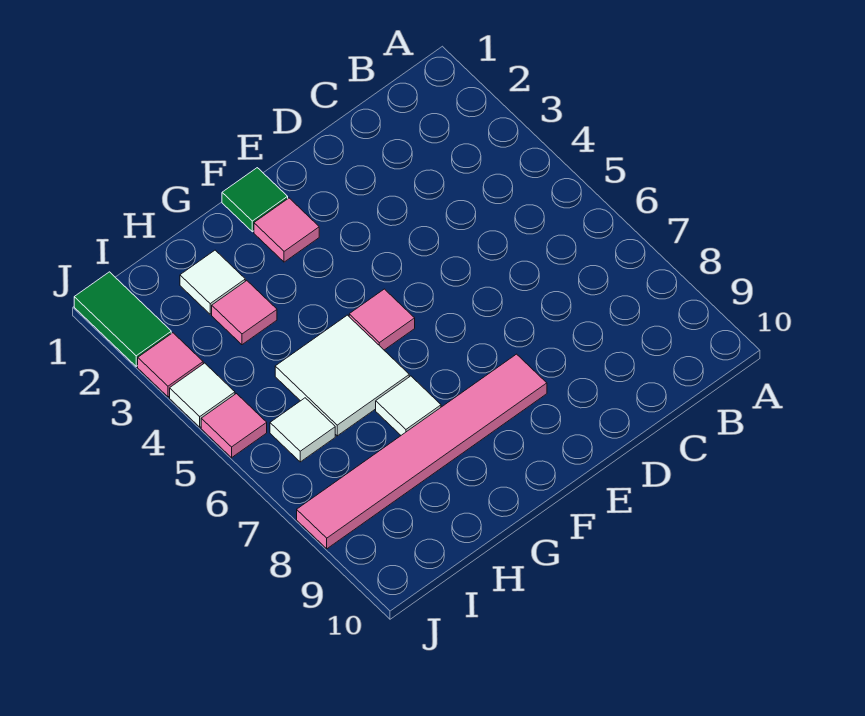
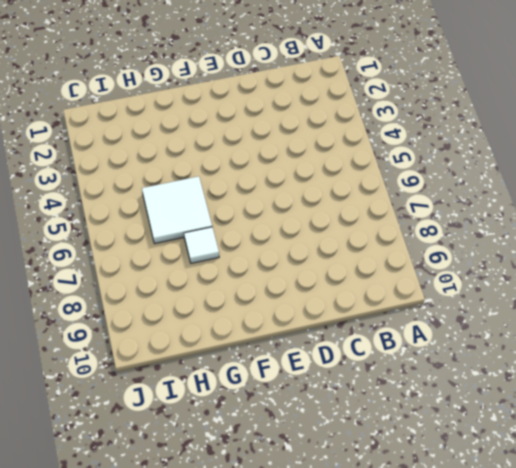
none -> pink 1x6 tile [297,354,547,549]
none -> green 1x1 tile [222,168,288,232]
none -> pink 1x1 tile [254,198,319,262]

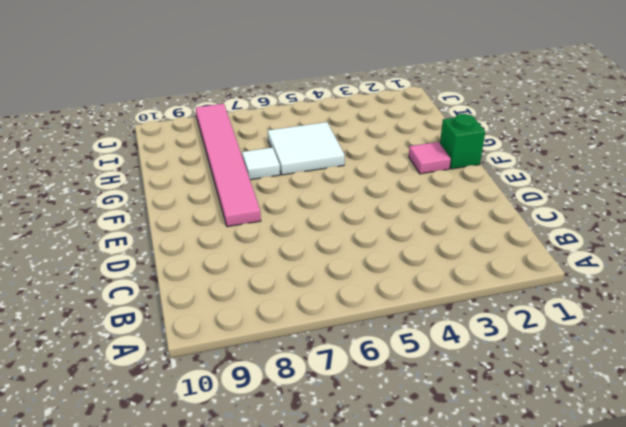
green 1x1 brick [440,114,485,169] -> green 1x1 tile [222,168,288,232]
none -> pink 1x1 tile [349,289,415,350]
none -> white 1x1 tile [180,250,245,314]
none -> pink 1x1 tile [212,281,277,345]

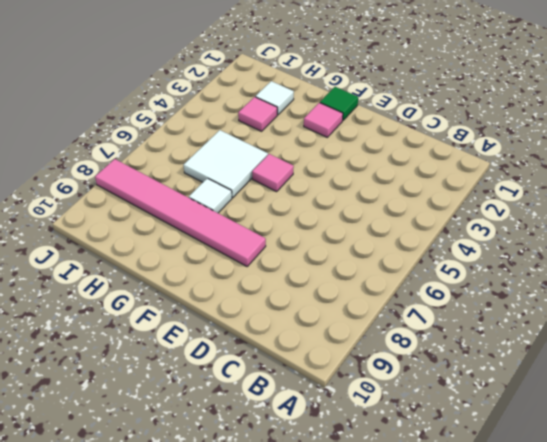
none -> white 1x1 tile [270,398,335,462]
none -> green 1x2 tile [74,272,171,366]
none -> pink 1x1 tile [138,333,203,397]

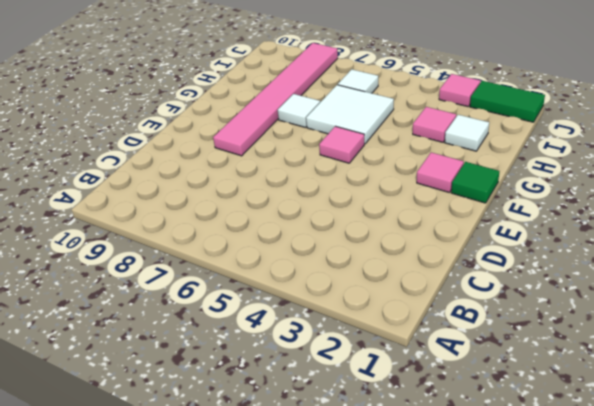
none -> white 1x1 tile [170,363,235,427]
none -> pink 1x1 tile [201,394,267,458]

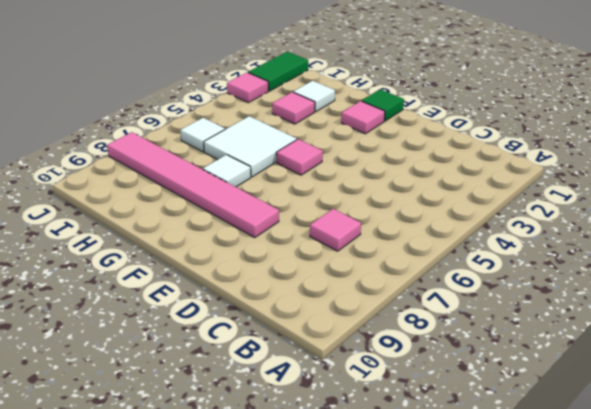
pink 1x1 tile [310,209,361,251] -> pink 1x1 tile moved to [201,394,267,458]
none -> white 1x1 tile [170,363,235,427]

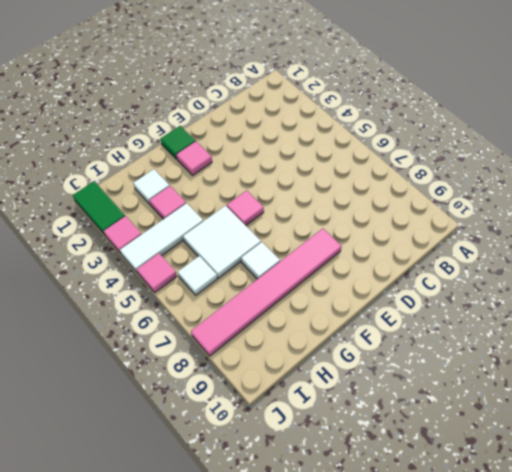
white 1x3 tile [120,203,203,273] -> white 1x1 tile [170,363,235,427]

